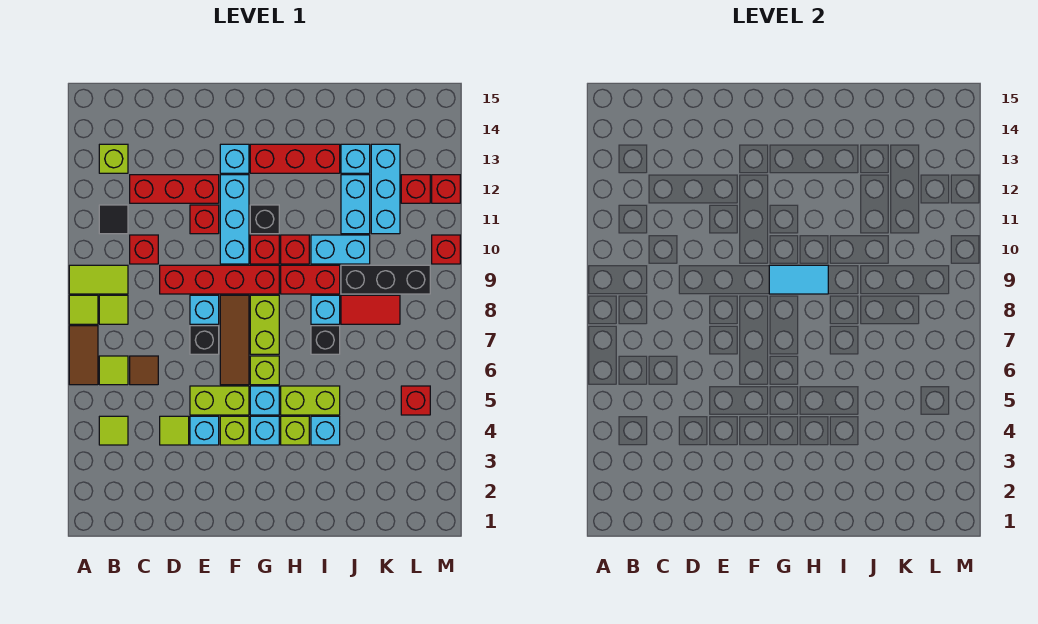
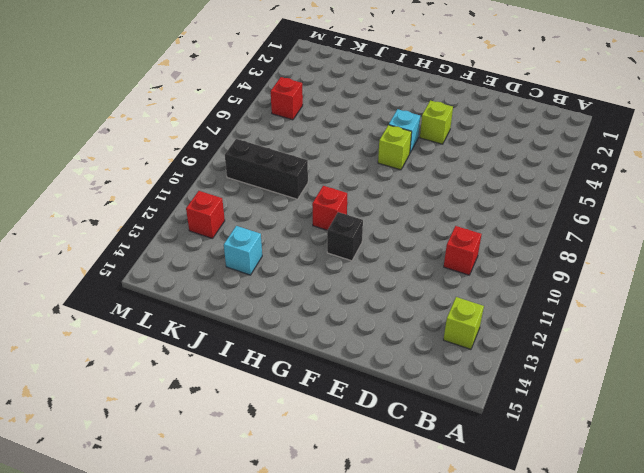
none -> brown 1x2 tile [69,326,98,385]
none -> lime 1x1 tile [69,295,98,324]
none -> lime 1x2 tile [69,265,128,294]
none -> lime 1x1 tile [99,416,128,445]

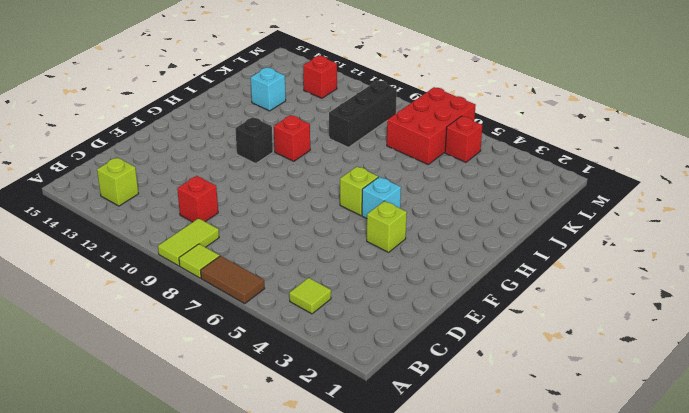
red 2x3 brick [387,87,476,164] -> none
none -> lime 1x1 tile [99,356,128,385]
none -> lime 1x1 tile [99,295,128,324]
none -> black 1x1 tile [99,205,128,234]
none -> brown 1x1 tile [130,356,158,385]

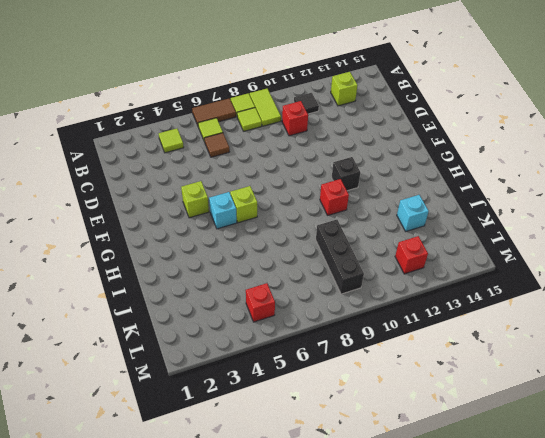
none -> red 1x3 brick [130,175,219,203]
none -> lime 1x1 tile [160,416,189,445]
none -> red 1x4 brick [160,265,279,294]
none -> cyan 1x1 brick [190,416,219,445]

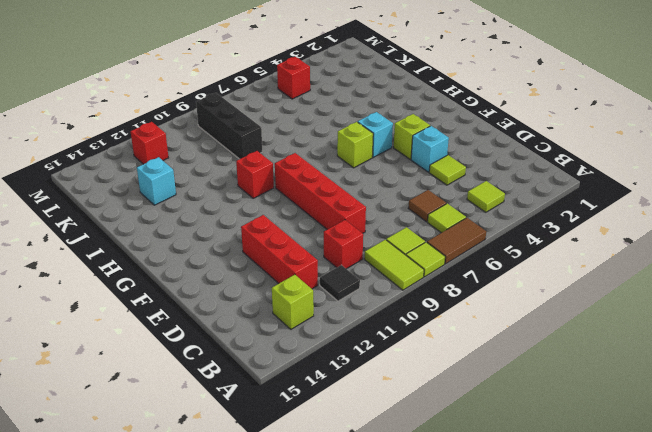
none -> lime 1x2 brick [190,386,249,415]
none -> black 1x1 brick [190,326,219,354]
none -> cyan 1x1 brick [190,295,219,324]
none -> red 1x1 brick [190,205,219,234]

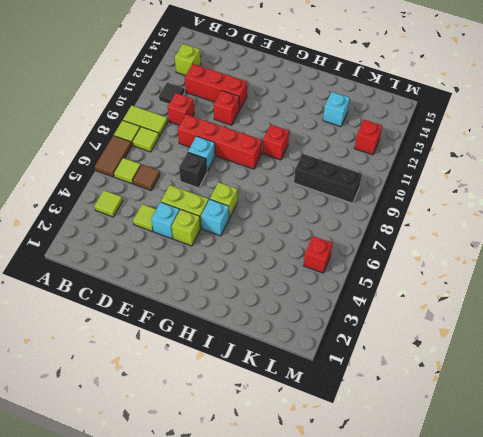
none -> brown 1x3 tile [220,295,249,385]
none -> cyan 1x3 brick [220,175,249,264]
none -> cyan 1x1 brick [220,144,249,173]
none -> cyan 1x1 brick [250,416,279,445]

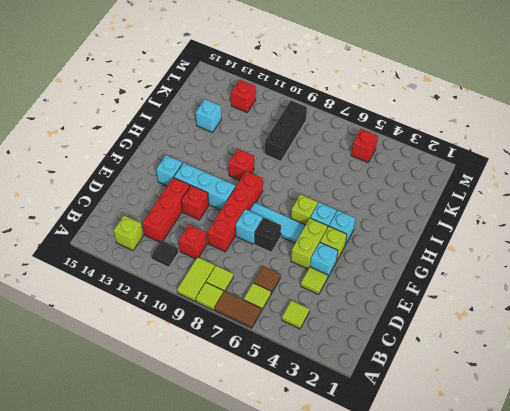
cyan 1x3 tile [250,203,305,243] -> brown 1x3 tile [220,295,249,385]
none -> lime 1x2 brick [250,295,279,354]
none -> red 1x1 brick [250,235,279,264]
none -> black 1x1 brick [250,205,279,234]
none -> red 1x3 brick [250,144,340,173]

